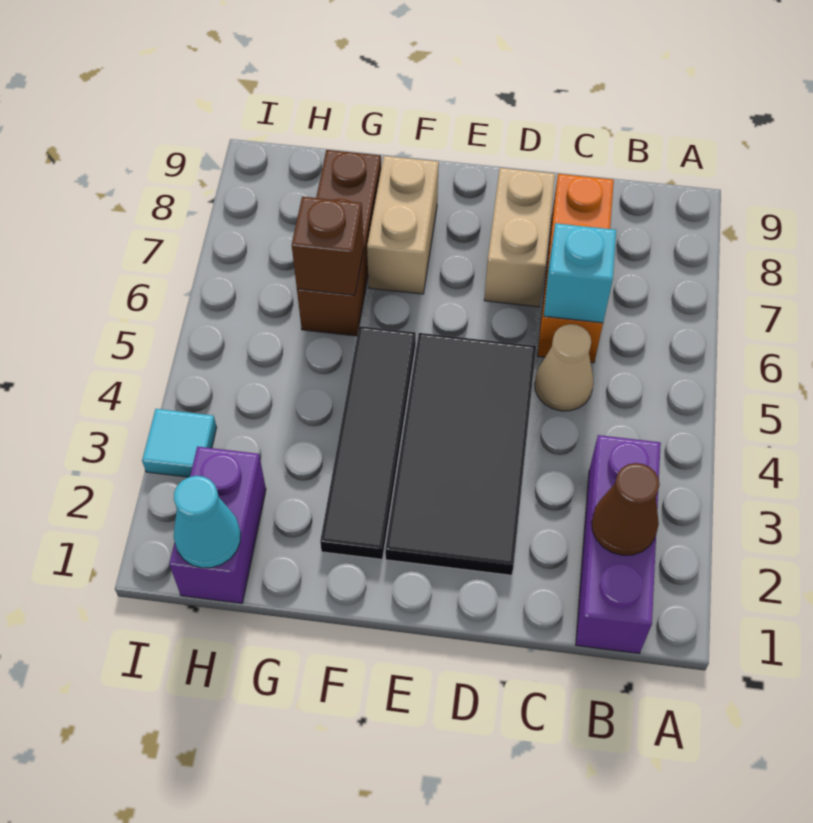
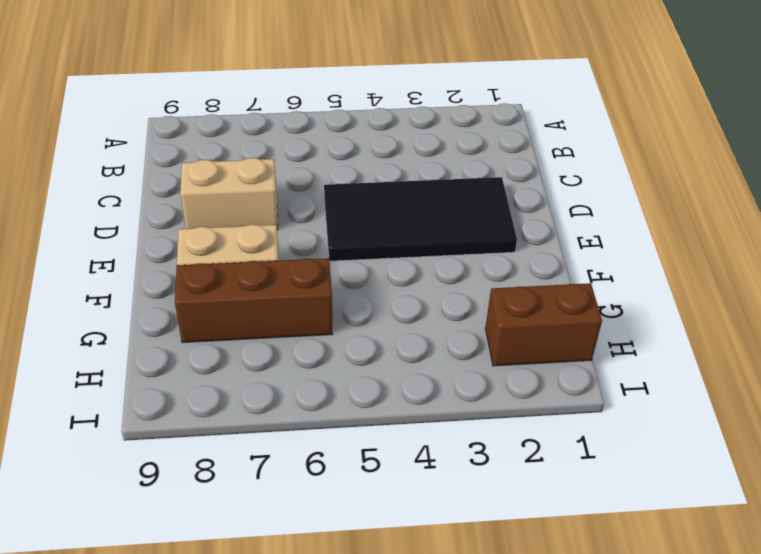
brown 1x2 brick [485,283,602,366] -> purple 1x2 brick [169,447,266,603]
none -> purple 1x3 brick [576,435,661,653]
none -> tan 1x1 cone [535,324,594,411]
none -> orange 1x3 brick [538,174,614,363]

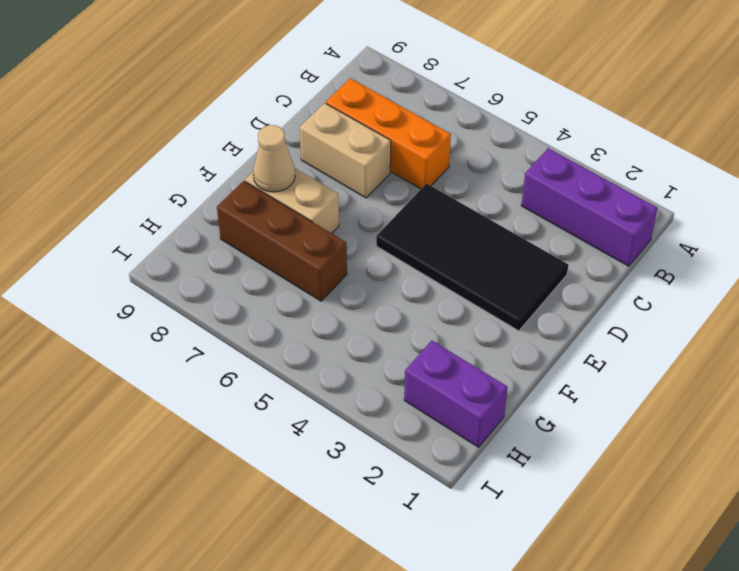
tan 1x1 cone [253,125,295,192] -> tan 1x1 cone moved to [535,324,594,411]
none -> black 1x4 tile [320,326,416,559]
none -> cyan 1x1 tile [142,409,217,477]
none -> brown 1x1 cone [592,463,660,555]

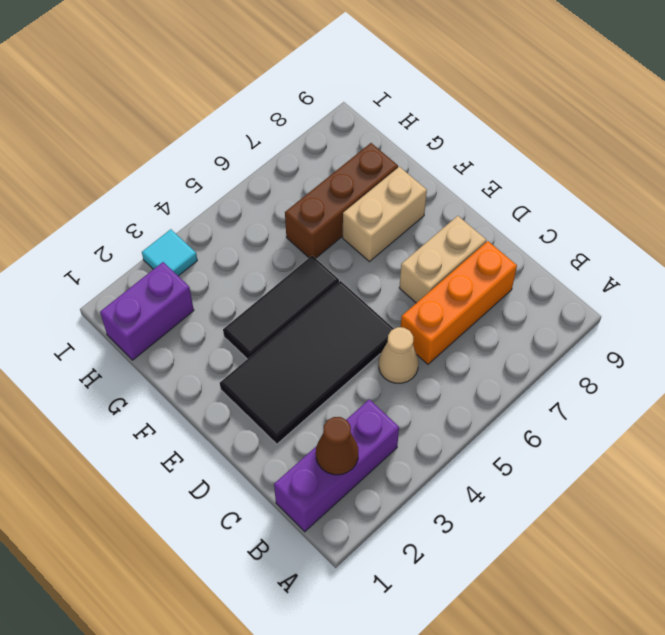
black 1x3 tile [223,256,339,359] -> black 1x4 tile [320,326,416,559]
none -> cyan 1x1 brick [544,223,616,323]
none -> brown 1x1 brick [292,197,364,295]
none -> cyan 1x1 cone [174,476,241,568]

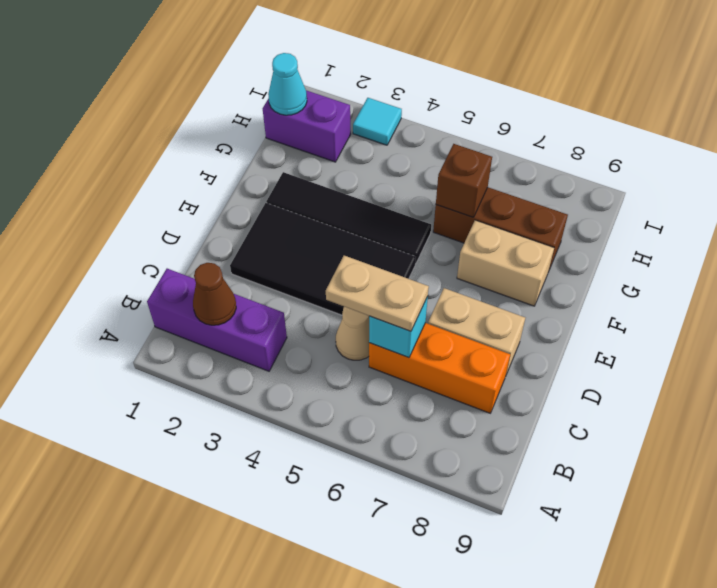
tan 1x2 plate [326,256,429,331] -> none

